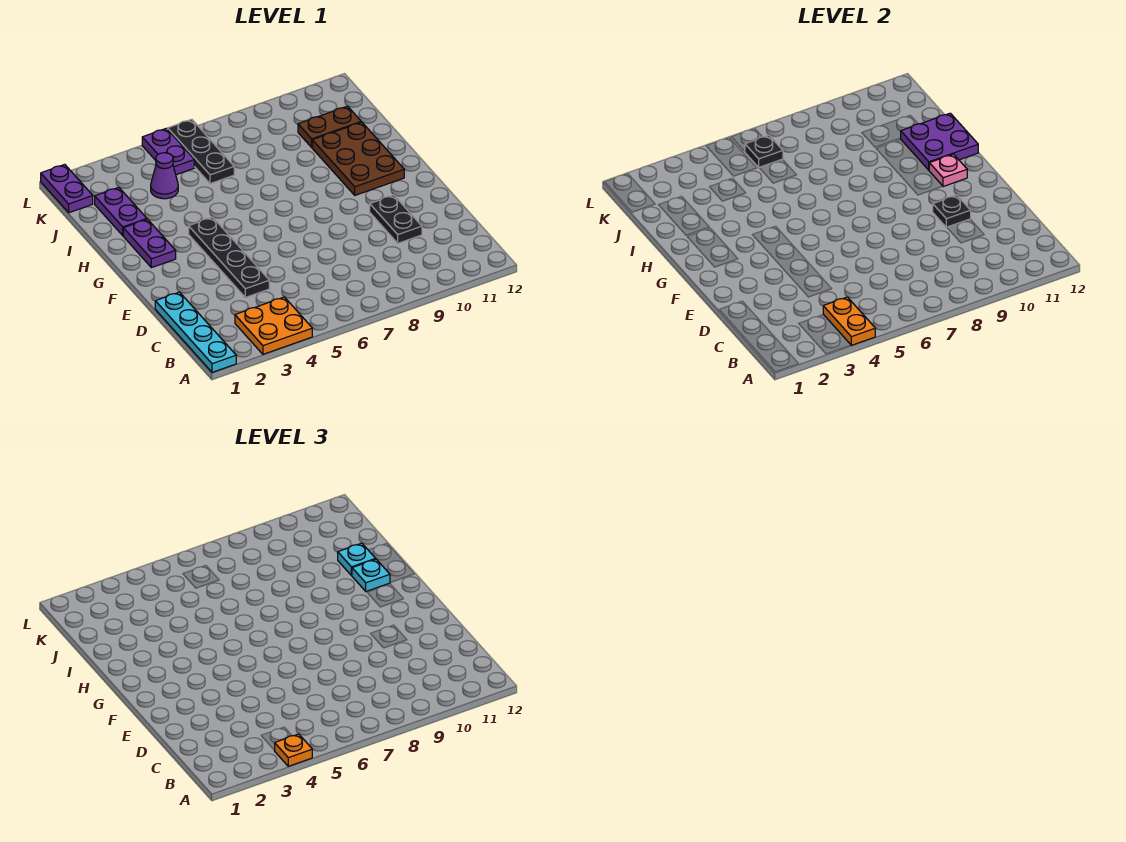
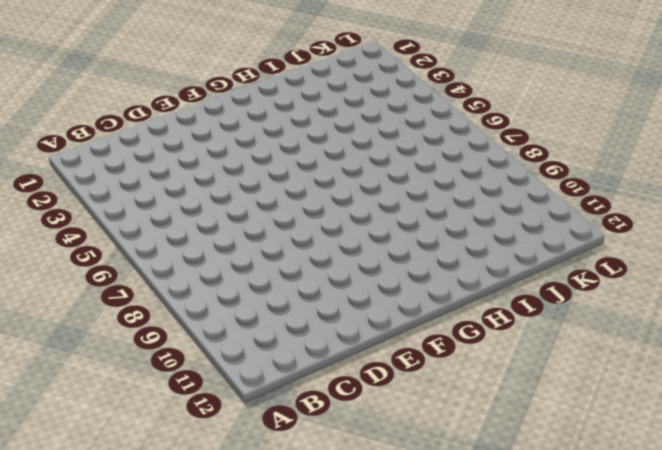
none -> cyan 1x4 plate [155,292,236,372]
none -> orange 2x2 plate [235,297,312,354]
none -> black 1x4 plate [189,217,269,297]

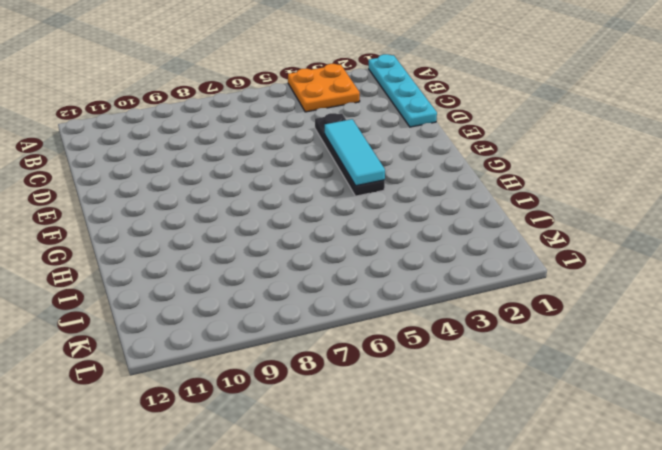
cyan 1x3 tile [325,119,385,186] -> none
none -> black 1x2 plate [370,195,422,243]
none -> purple 1x2 plate [123,219,176,268]
none -> brown 2x3 plate [312,122,404,195]

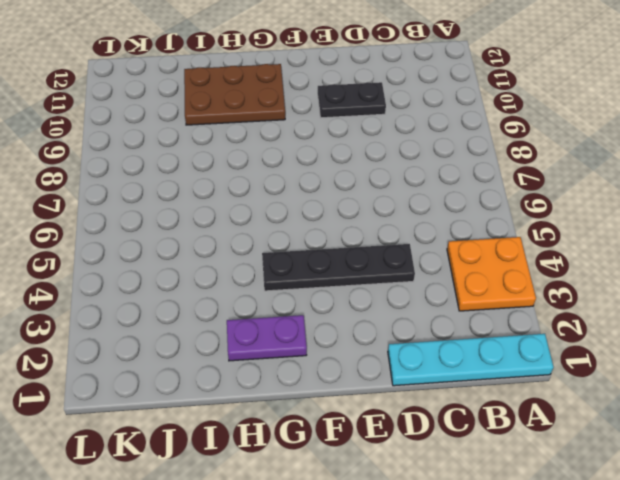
none -> purple 1x2 plate [95,187,147,235]
none -> purple 1x1 cone [151,153,178,199]
none -> black 1x3 plate [168,119,234,184]

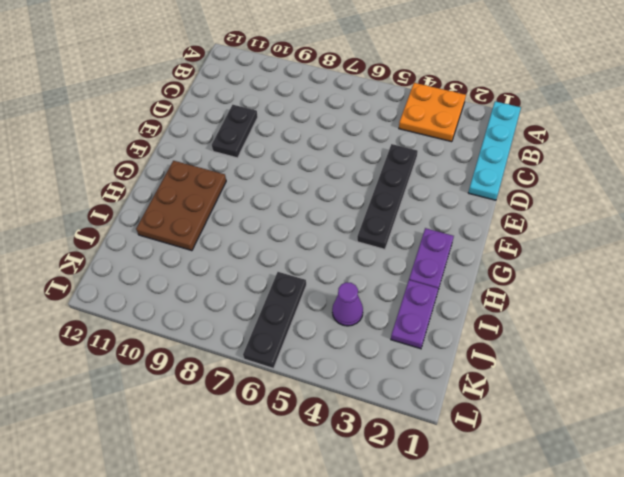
none -> brown 1x2 plate [298,106,361,147]
none -> purple 1x2 plate [41,164,93,213]
none -> purple 1x2 plate [142,128,194,175]

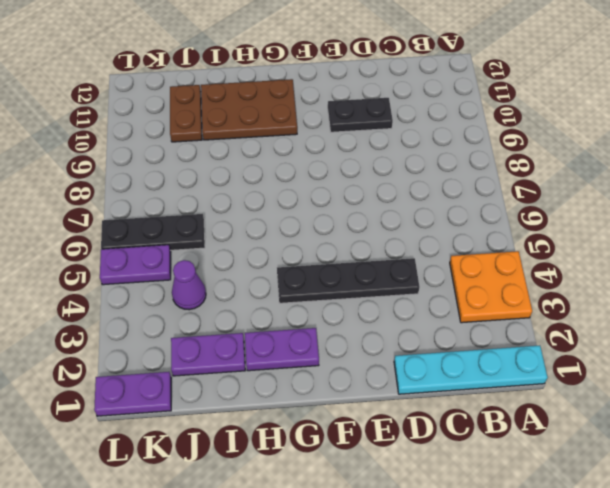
none -> orange 1x2 plate [823,297,875,345]
none -> black 1x1 plate [933,195,971,227]
none -> pink 1x1 plate [929,154,967,187]

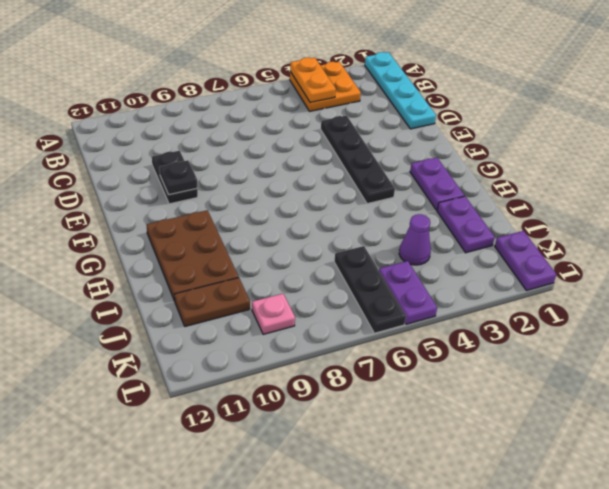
pink 1x1 plate [252,294,295,334] -> pink 1x1 plate moved to [929,154,967,187]
none -> purple 2x2 plate [901,113,978,170]
none -> black 1x1 plate [745,136,783,167]
none -> orange 1x1 plate [274,734,312,766]

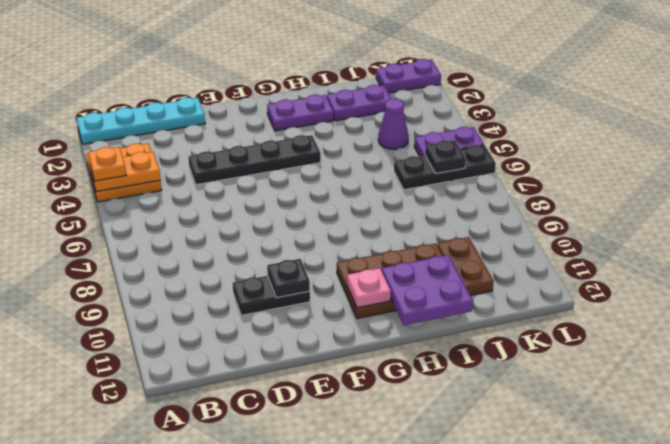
none -> cyan 1x1 plate [352,559,390,591]
none -> cyan 1x1 plate [338,543,376,575]

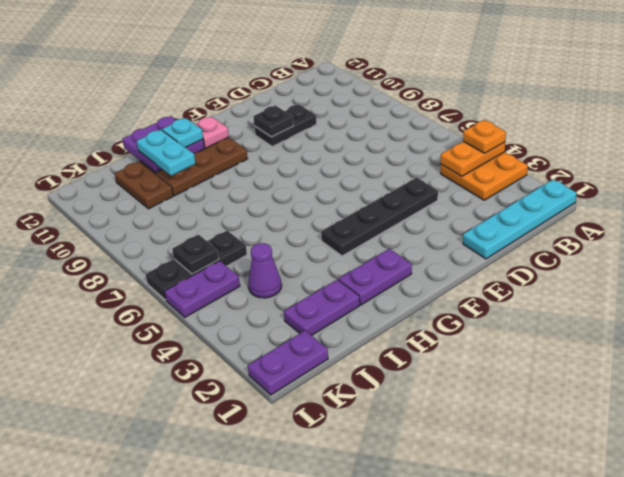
cyan 1x2 plate [137,130,196,176] -> cyan 1x1 plate [338,543,376,575]

